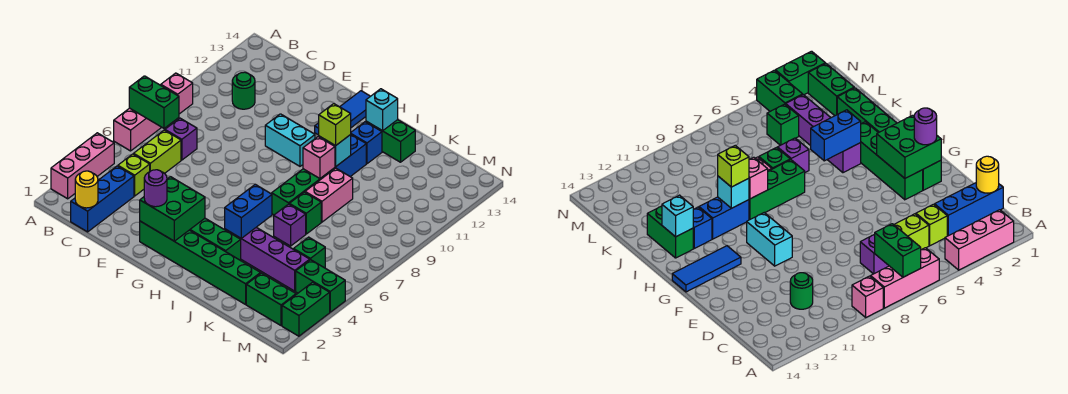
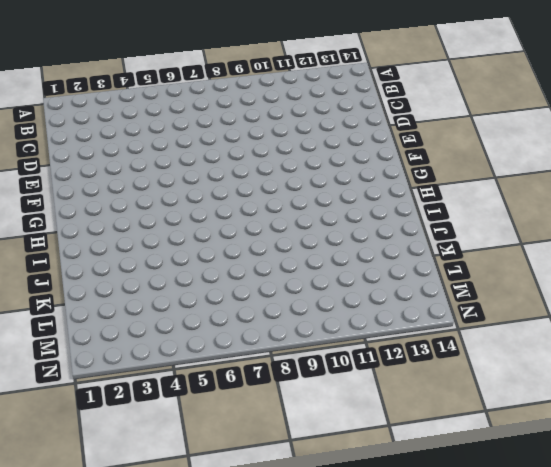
none -> pink 1x3 brick [51,133,114,199]
none -> pink 1x3 brick [114,108,162,151]
none -> pink 1x1 brick [161,73,193,114]
none -> blue 1x3 brick [71,166,134,232]

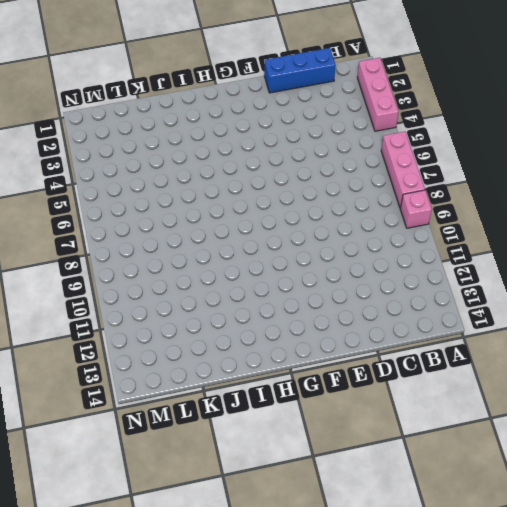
blue 1x3 brick [264,48,336,93] -> blue 1x3 brick turned to [71,166,134,232]
none -> lime 1x1 brick [118,154,150,196]
none -> lime 1x2 brick [134,130,181,174]
none -> purple 1x1 brick [165,118,197,160]
none -> green 1x1 round brick [232,72,255,109]

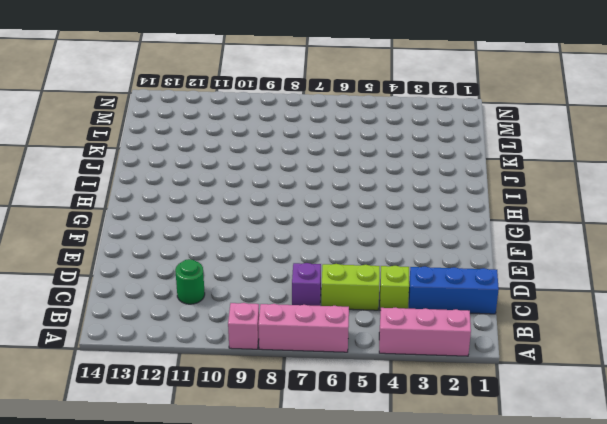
none -> green 1x6 brick [140,221,261,304]
none -> green 1x4 brick [190,218,241,260]
none -> cyan 1x2 brick [265,114,315,166]
none -> blue 1x3 tile [315,91,370,135]

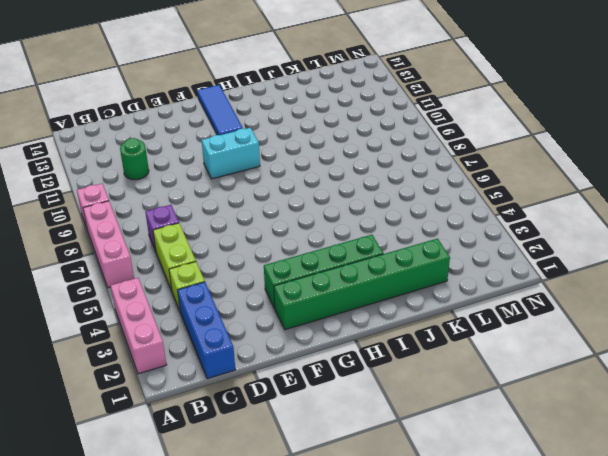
none -> purple 1x4 brick [225,227,310,291]
none -> green 1x3 brick [272,168,335,215]
none -> blue 1x2 brick [335,135,366,177]
none -> blue 1x1 brick [351,122,382,164]

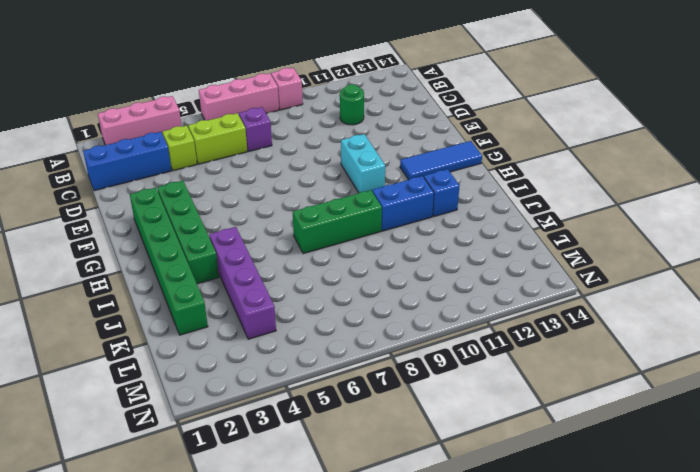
none -> green 1x2 brick [366,120,415,162]
none -> purple 1x1 brick [274,204,306,246]
none -> green 1x1 brick [290,192,321,234]
none -> pink 1x2 brick [305,168,353,222]

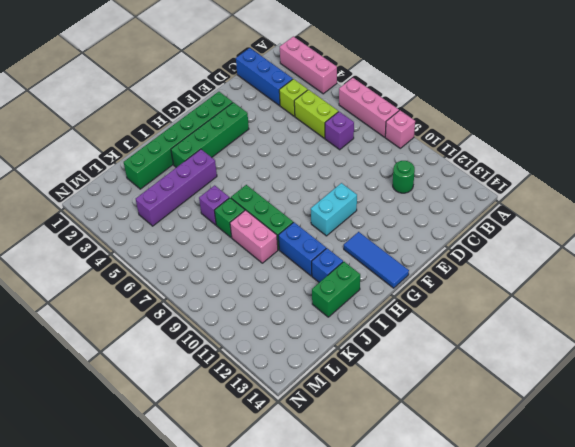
none -> green 1x2 brick [246,273,296,326]
none -> green 1x1 brick [294,237,325,268]
none -> green 1x2 brick [296,260,345,312]
none -> green 1x2 brick [282,282,330,336]

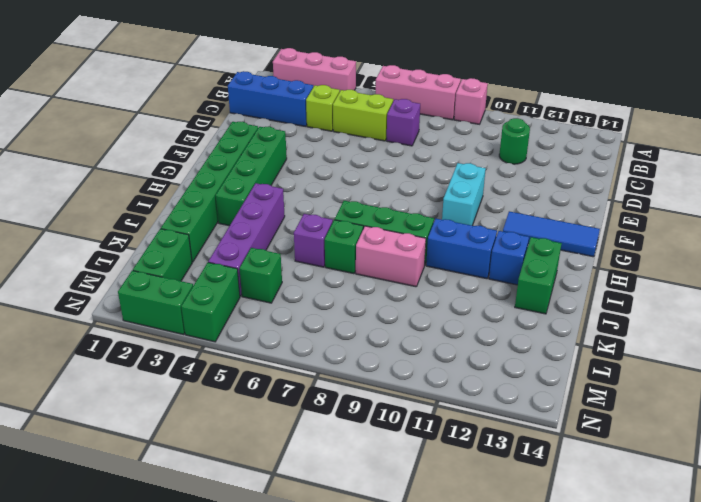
none -> green 1x2 brick [129,76,179,128]
none -> yellow 1x1 round brick [75,171,98,208]
none -> green 2x2 brick [140,177,205,241]
none -> blue 1x2 brick [225,184,272,239]

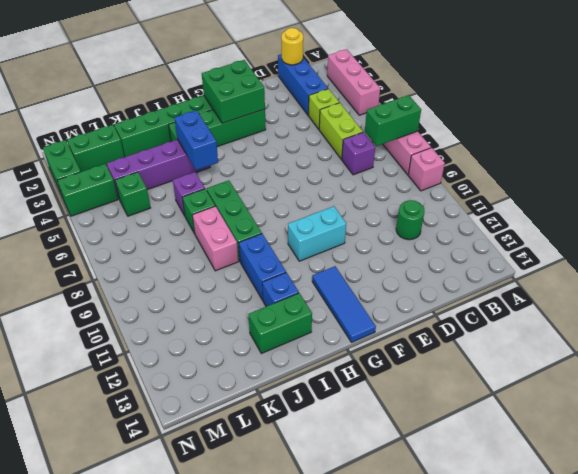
none -> pink 1x1 brick [303,137,335,178]
none -> cyan 1x1 brick [319,135,351,167]
none -> cyan 1x1 brick [366,89,398,131]
none -> purple 1x1 round brick [144,170,167,207]

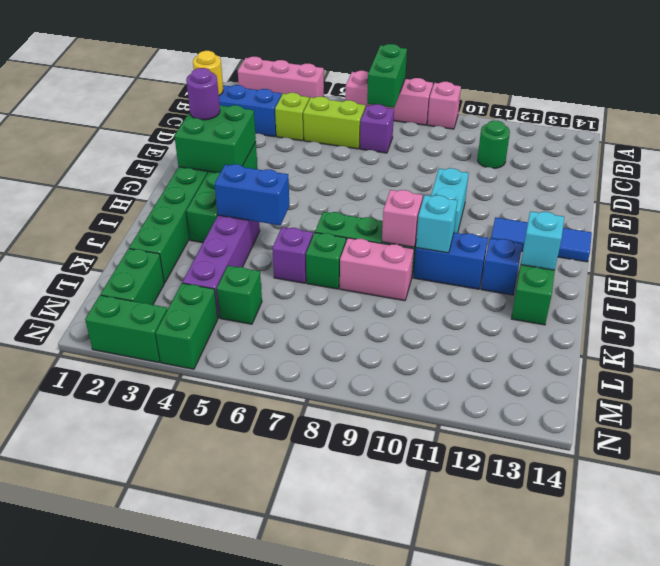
none -> lime 1x1 brick [319,104,351,146]

